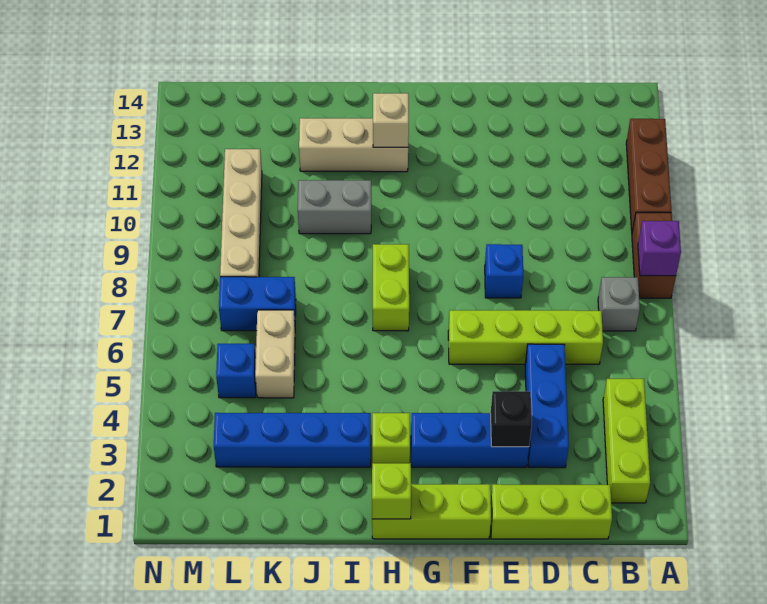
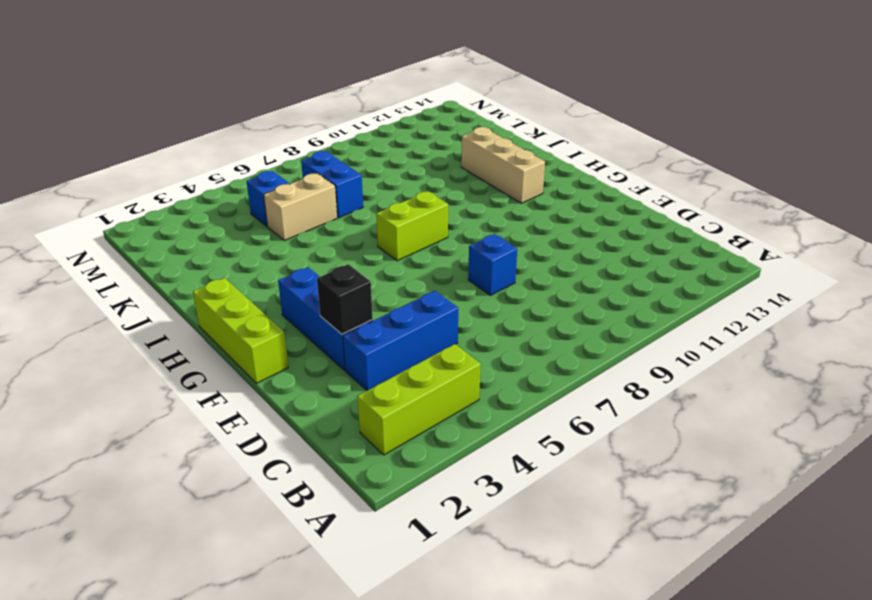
none -> brown 1x2 brick [632,213,676,298]
none -> brown 1x3 brick [626,119,672,231]
none -> grey 1x1 brick [598,277,640,331]

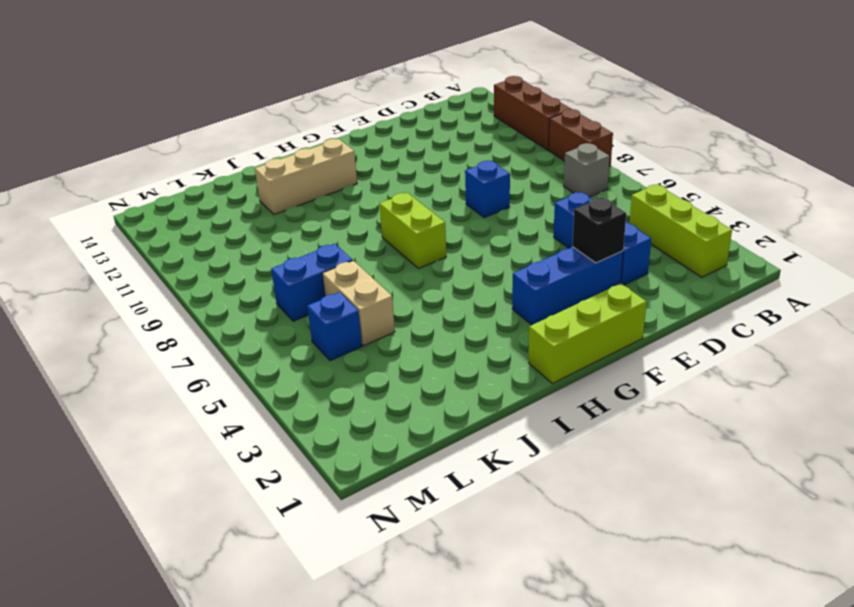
none -> lime 1x3 brick [491,484,612,539]
none -> lime 1x4 brick [448,310,603,364]
none -> lime 1x1 brick [372,413,410,463]

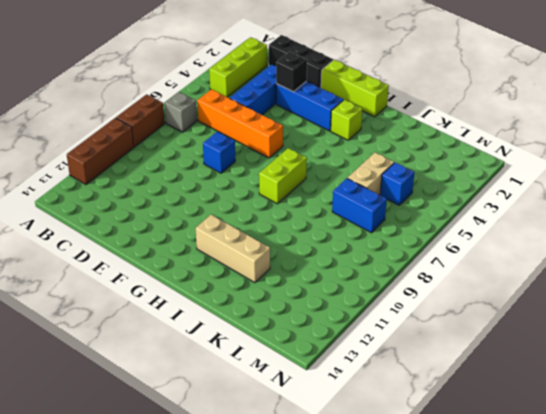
black 1x3 brick [269,35,333,88] -> lime 1x3 brick [491,484,612,539]
orange 1x4 brick [197,89,283,158] -> lime 1x4 brick [448,310,603,364]
none -> blue 1x4 brick [214,413,371,467]
none -> grey 1x2 brick [298,180,371,234]
none -> tan 1x4 brick [220,149,262,277]

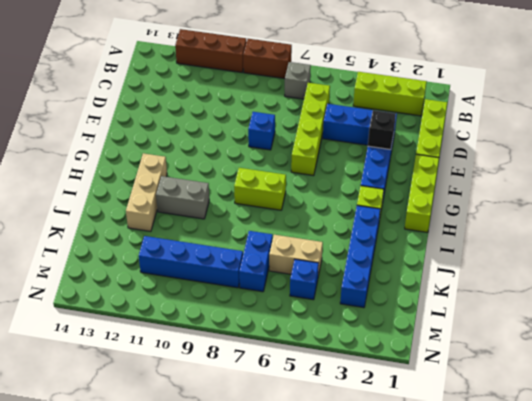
grey 1x2 brick [156,176,209,219] -> grey 1x2 brick turned to [298,180,371,234]
blue 1x4 brick [139,236,243,288] -> tan 1x4 brick [220,149,262,277]
none -> purple 1x1 brick [638,221,681,276]
none -> lime 1x1 brick [372,463,411,519]
none -> tan 1x1 brick [373,93,409,147]

